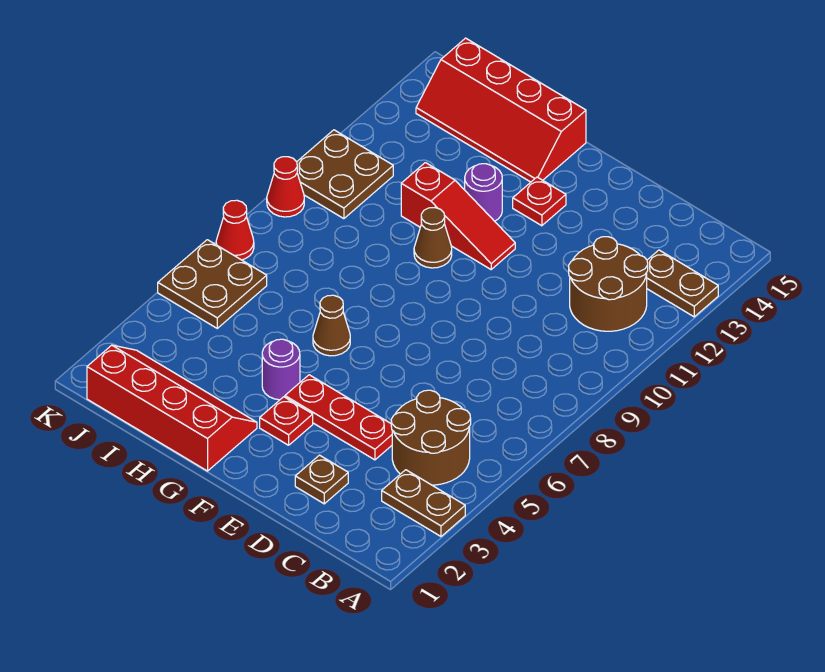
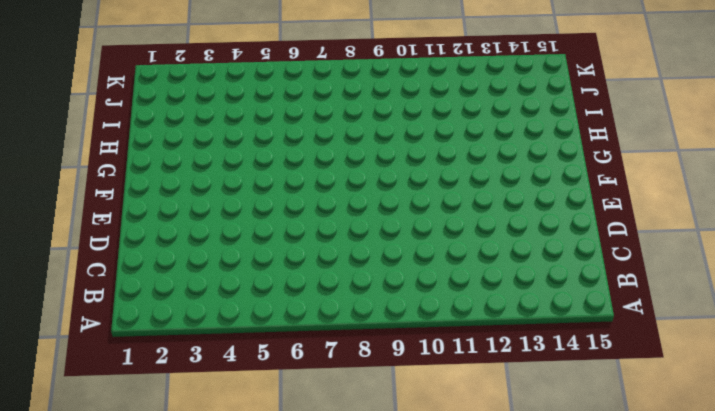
none -> brown 1x2 plate [382,470,465,536]
none -> brown 1x2 plate [647,250,718,317]
none -> brown 2x2 round brick [391,390,471,485]

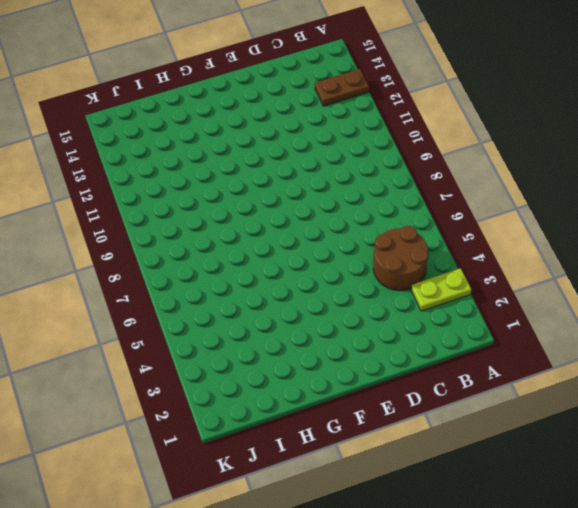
lime 1x2 plate [411,268,471,311] -> brown 1x2 plate [382,470,465,536]
none -> brown 2x2 round brick [569,237,648,331]
none -> brown 1x1 plate [295,455,348,504]
none -> red 1x3 plate [285,375,392,460]

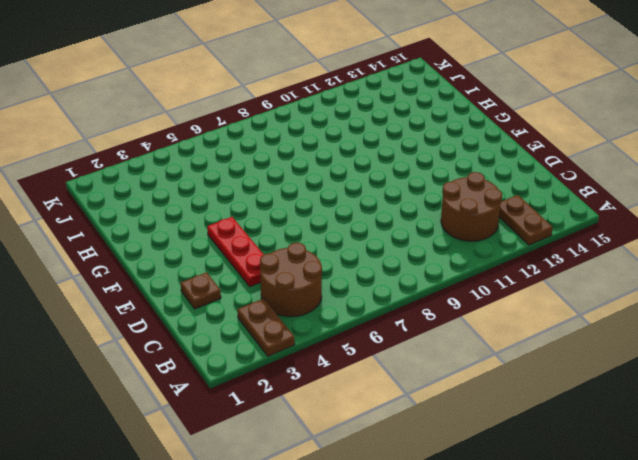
none -> red 1x1 plate [260,397,313,445]
none -> red 1x3 slope [401,163,515,269]
none -> red 1x1 plate [513,177,566,226]

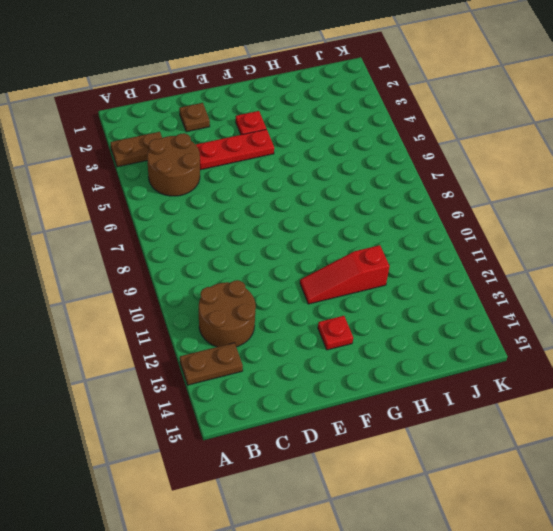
none -> red 2x4 slope [87,345,257,471]
none -> purple 1x1 round brick [262,339,300,400]
none -> brown 1x1 cone [313,295,350,356]

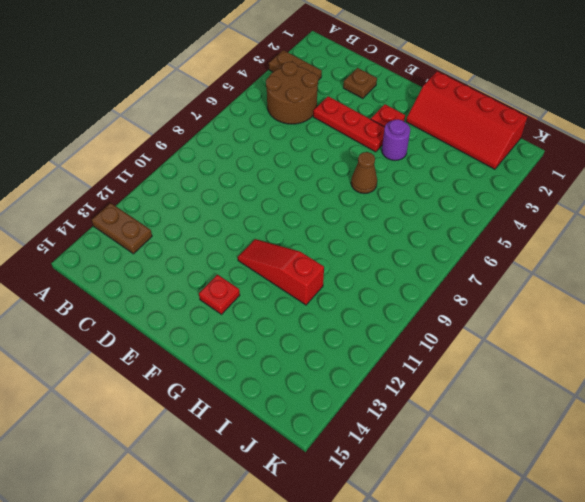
none -> brown 2x2 round brick [569,237,648,331]
none -> brown 1x1 cone [414,208,452,268]
none -> purple 1x1 round brick [465,164,502,221]

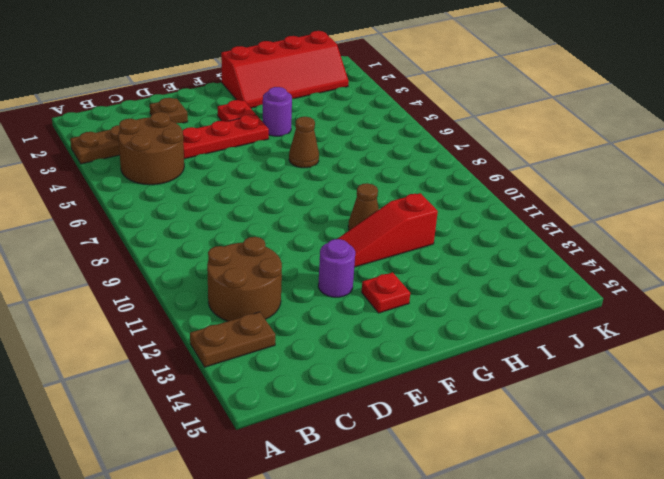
purple 1x1 round brick [318,239,355,297] -> purple 1x1 round brick moved to [465,164,502,221]
none -> red 2x4 slope [416,38,586,182]
none -> brown 2x2 plate [158,240,267,328]
none -> brown 2x2 plate [297,130,393,219]

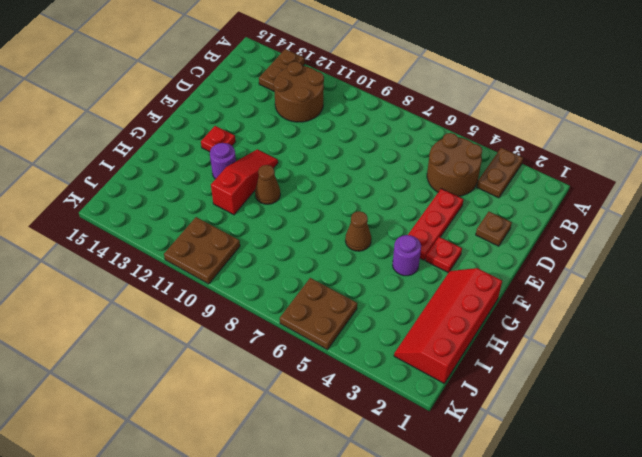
none -> red 2x4 slope [416,38,586,182]
none -> red 1x1 cone [216,200,254,260]
none -> red 1x1 cone [267,157,304,217]

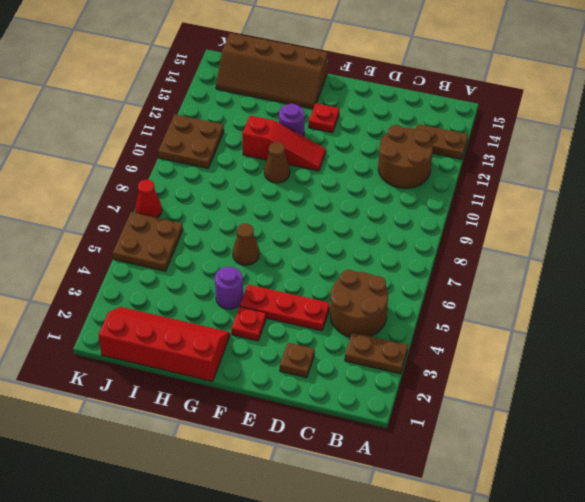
brown 2x4 slope [216,33,328,109] -> red 2x4 slope [416,38,586,182]
none -> red 1x1 cone [267,157,304,217]

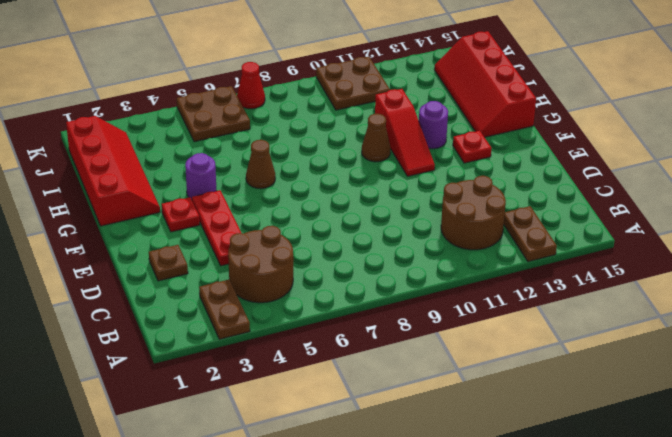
none -> red 1x1 cone [267,157,304,217]

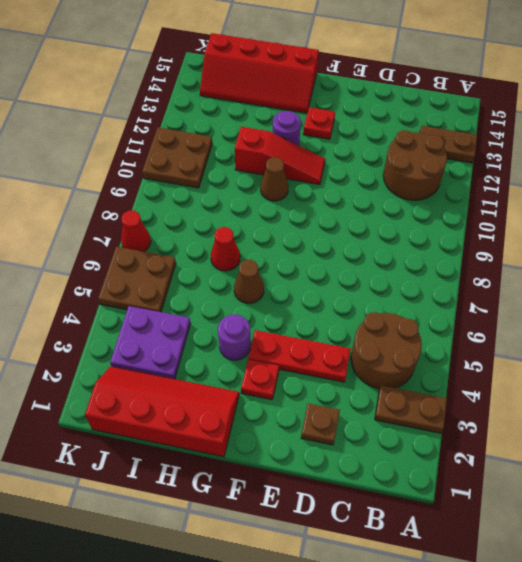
red 1x1 cone [211,227,240,271] -> red 1x1 cone moved to [267,157,304,217]
purple 2x2 plate [110,306,191,379] -> none

